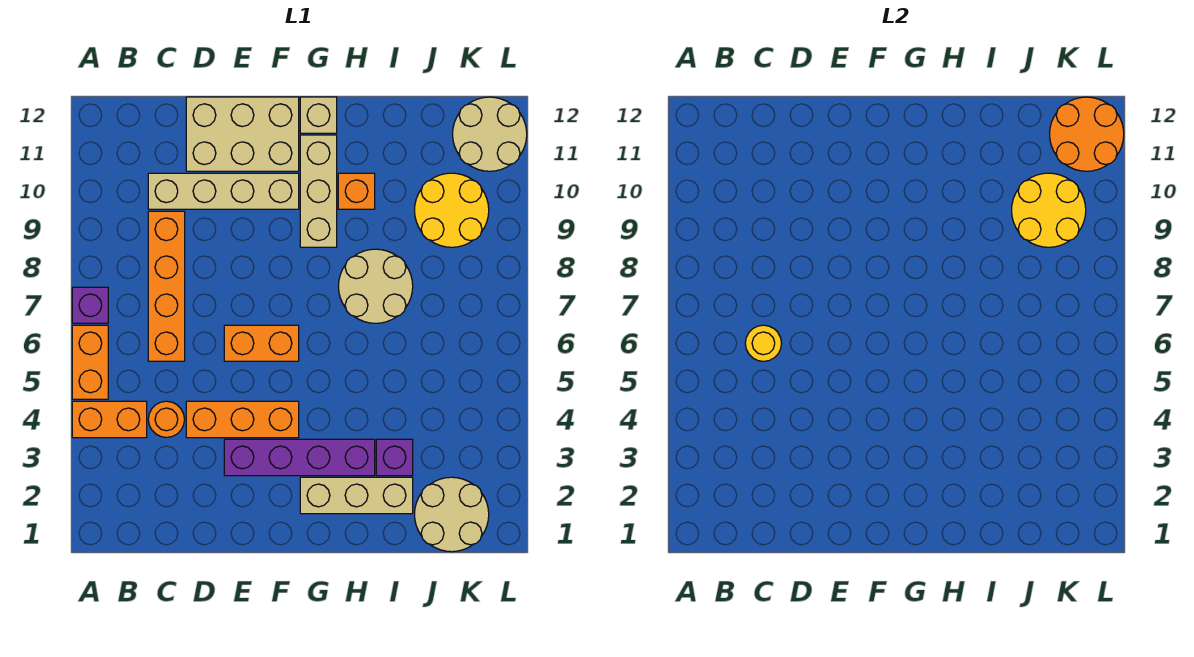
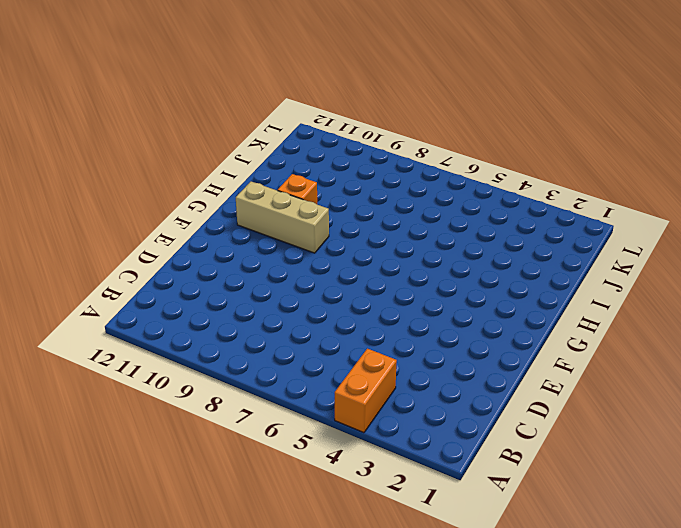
none -> orange 1x2 brick [72,325,108,399]
none -> purple 1x1 brick [72,287,108,323]
none -> orange 1x1 round brick [148,401,184,437]

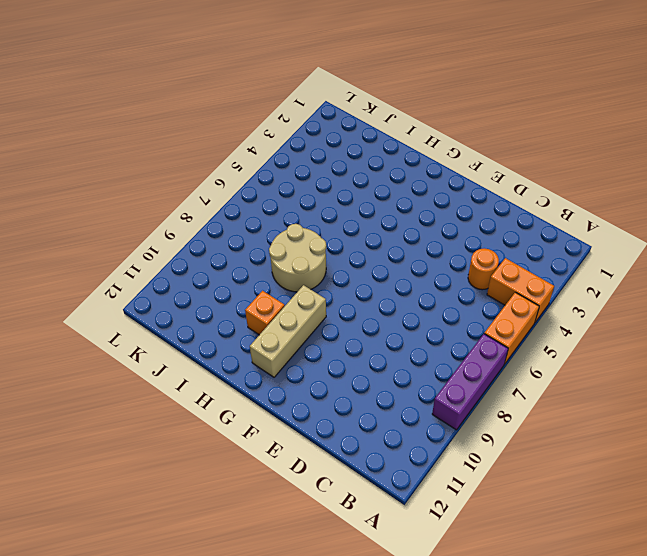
purple 1x3 brick [432,334,508,430] -> purple 1x1 brick [72,287,108,323]
none -> orange 1x4 brick [148,211,185,361]
none -> tan 1x4 brick [148,173,299,209]
none -> orange 1x3 brick [186,401,299,438]

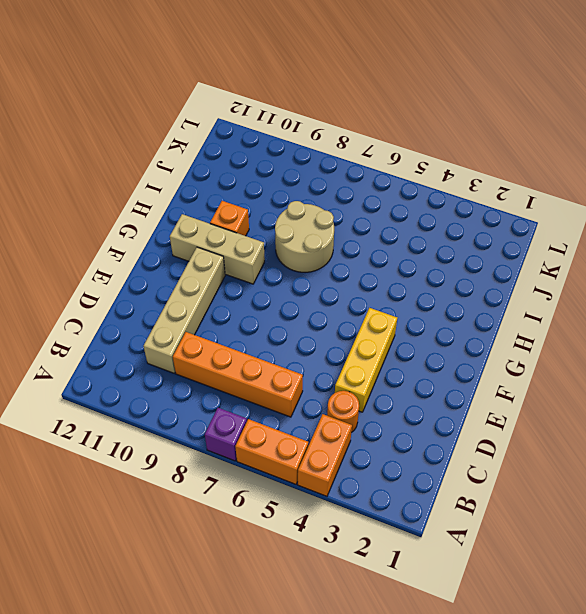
yellow 1x3 brick [335,308,397,412] -> orange 1x3 brick [186,401,299,438]
none -> tan 2x3 brick [186,97,299,171]
none -> purple 1x4 brick [224,439,375,476]
none -> orange 1x2 brick [224,325,299,361]

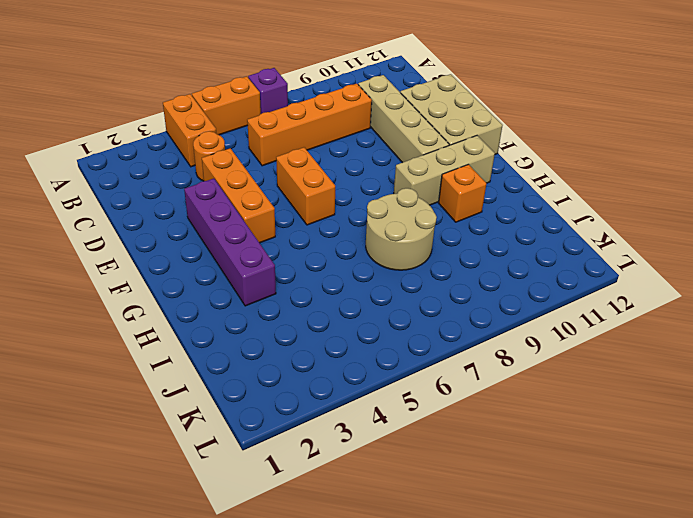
none -> tan 1x3 brick [300,477,413,514]
none -> tan 1x1 brick [300,97,337,133]
none -> purple 1x1 brick [376,439,413,476]

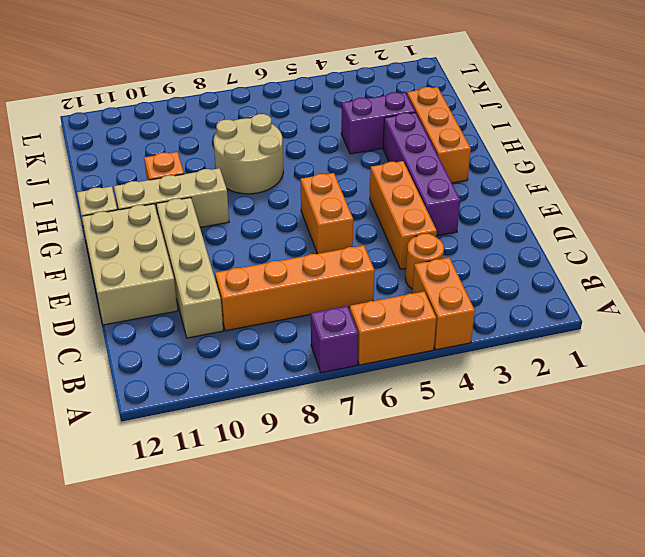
orange 1x3 brick [407,87,471,183] -> tan 1x3 brick [300,477,413,514]
purple 1x2 brick [341,92,415,154] -> purple 1x1 brick [376,439,413,476]
none -> tan 2x2 round brick [415,477,489,552]
none -> yellow 2x2 round brick [415,173,489,247]
none -> tan 2x2 round brick [453,97,527,171]

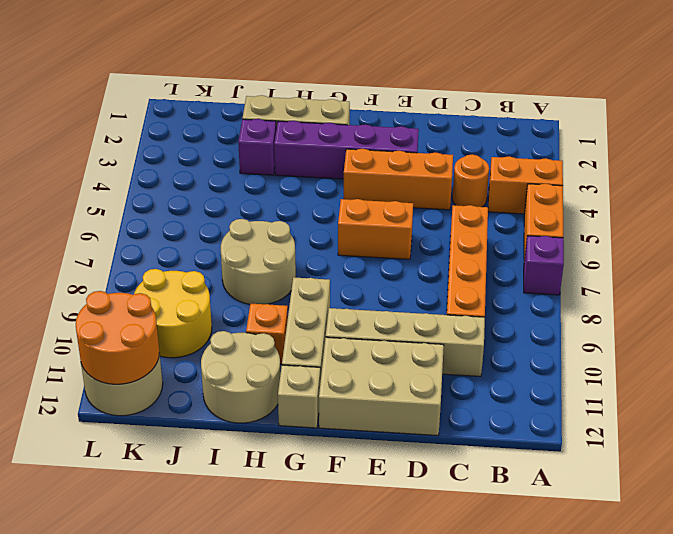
tan 2x2 round brick [201,331,280,423] -> tan 2x2 round brick moved to [415,477,489,552]
none -> yellow 1x1 round brick [745,325,781,361]
none -> yellow 2x2 round brick [1012,173,1086,247]

